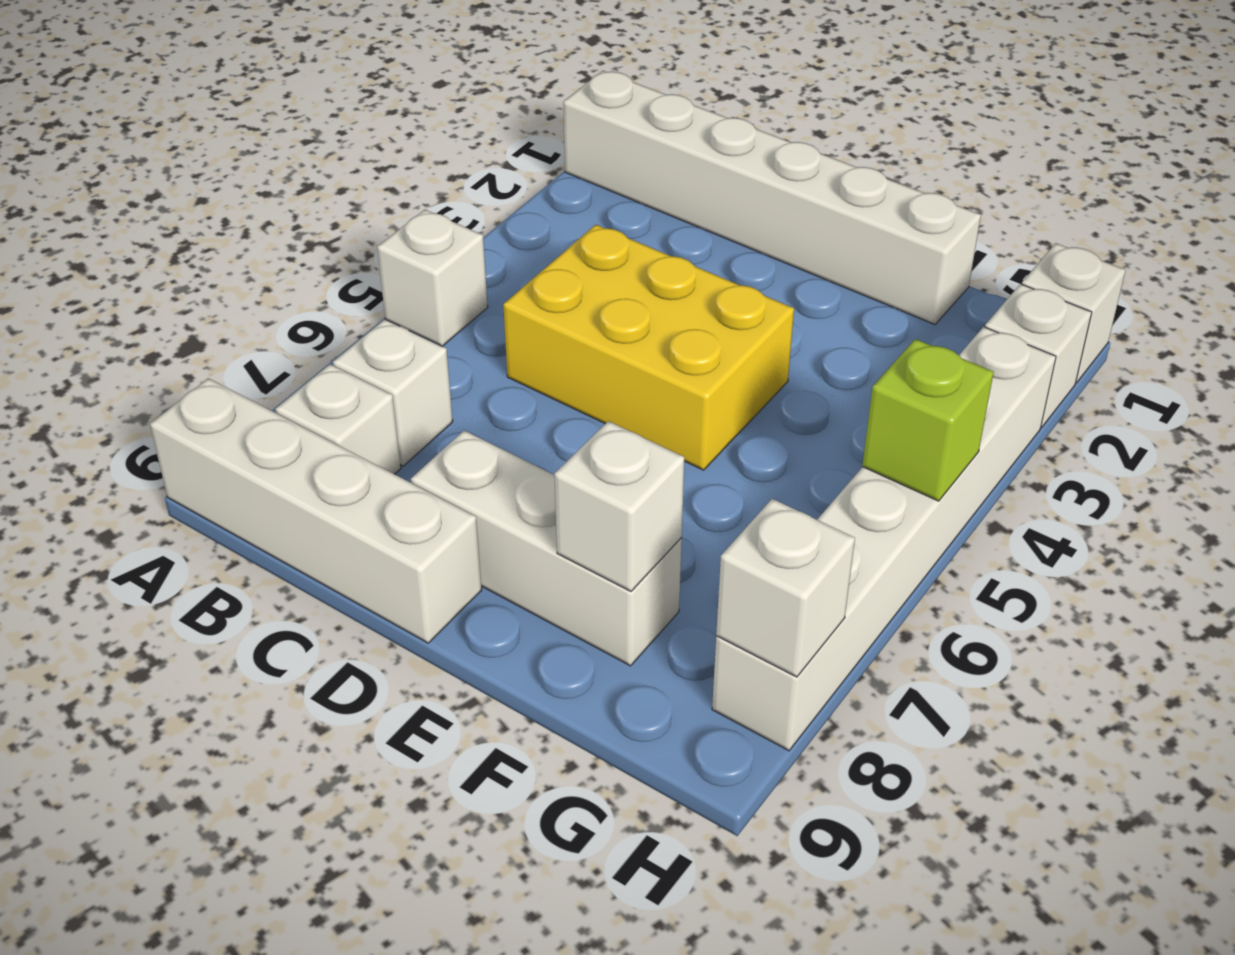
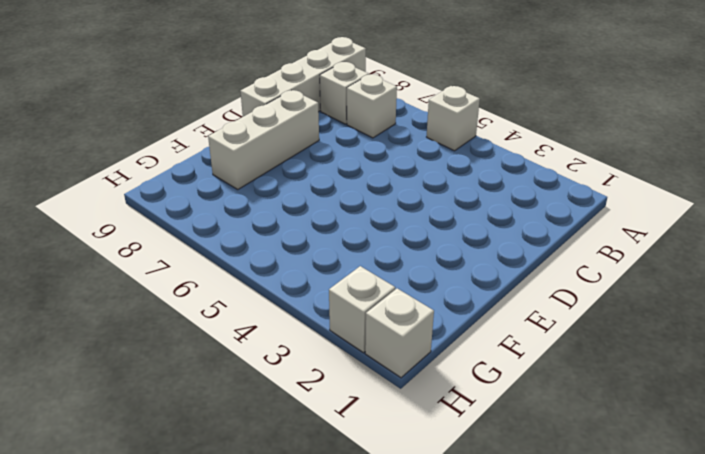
none -> white 1x6 brick [563,71,981,324]
none -> yellow 2x3 brick [503,225,794,470]
none -> white 1x6 brick [712,327,1056,751]

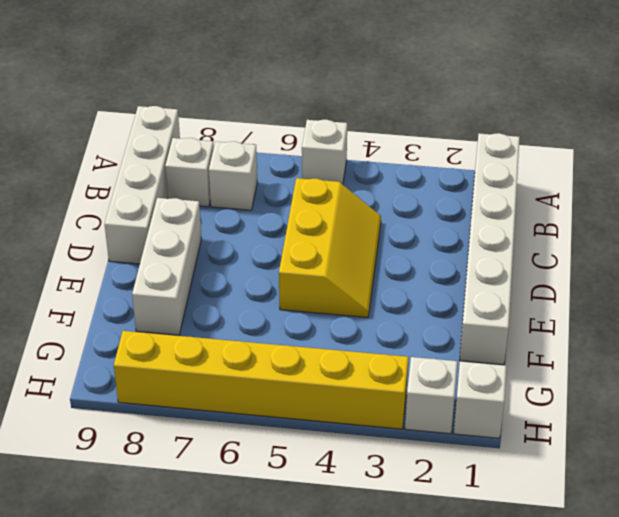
yellow 2x3 slope [279,178,381,318] -> yellow 2x3 brick [503,225,794,470]
yellow 1x6 brick [114,331,409,429] -> white 1x6 brick [712,327,1056,751]
none -> white 1x1 brick [554,421,684,591]
none -> lime 1x1 brick [862,339,994,501]
none -> white 1x1 brick [716,499,855,677]

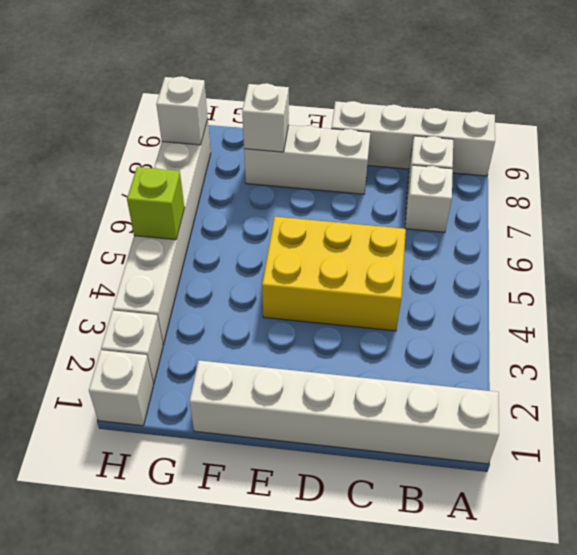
none -> white 1x1 brick [377,210,488,346]

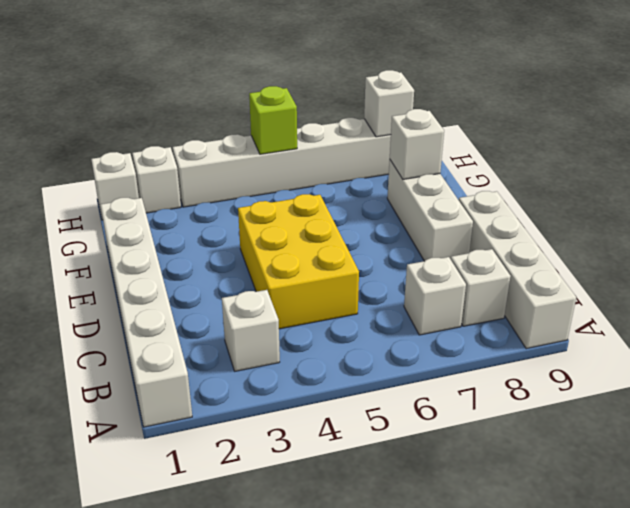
white 1x1 brick [222,290,280,371] -> white 1x1 brick moved to [377,210,488,346]

